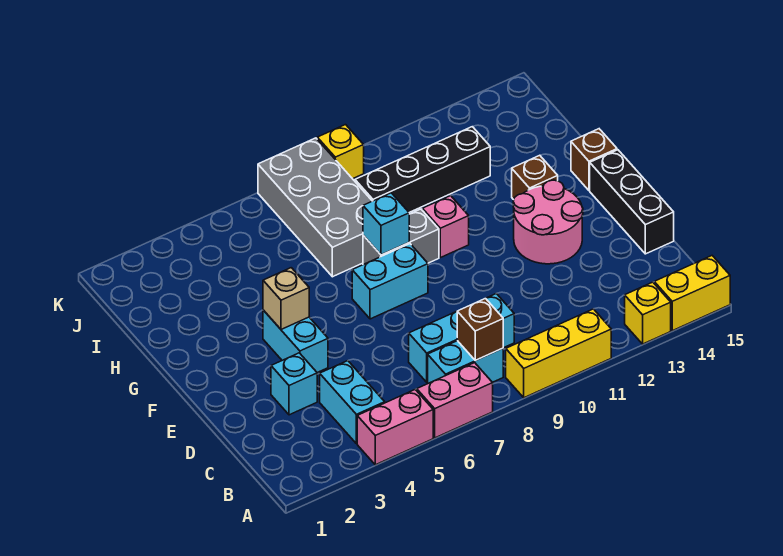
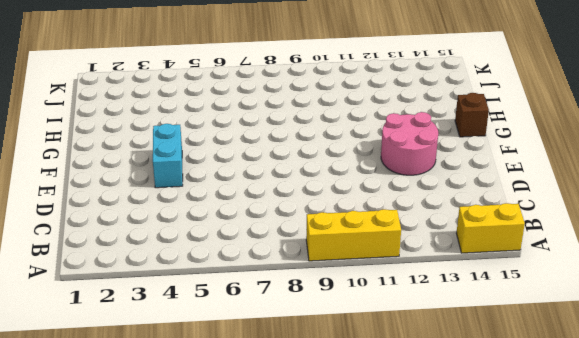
none -> pink 1x2 brick [357,390,433,465]
none -> pink 1x2 brick [417,363,493,438]
none -> yellow 1x1 brick [625,282,671,344]

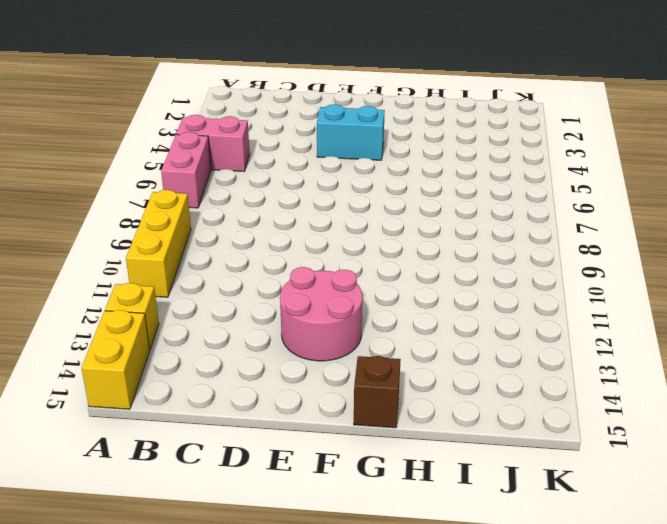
pink 1x2 brick [176,115,250,171] -> pink 1x2 brick turned to [357,390,433,465]
none -> cyan 1x2 brick [320,361,385,444]
none -> cyan 1x2 brick [428,341,503,383]
none -> cyan 1x3 brick [409,294,514,382]

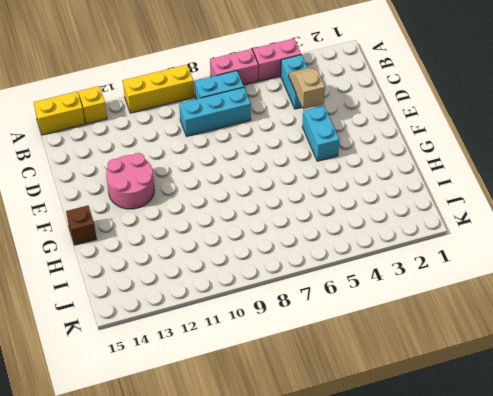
tan 1x2 slope [289,68,325,109] -> none
none -> cyan 1x1 brick [271,353,317,415]
none -> black 1x3 brick [590,150,674,254]
none -> cyan 1x2 brick [352,244,428,319]

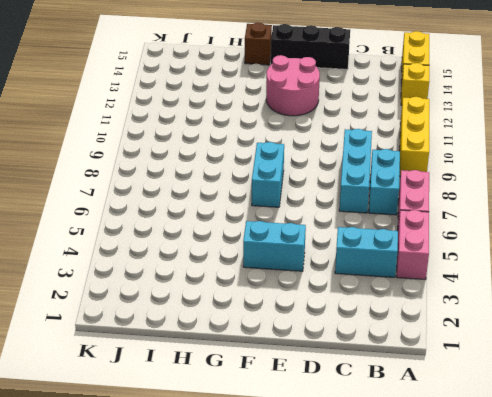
none -> cyan 1x1 brick [271,353,317,415]
none -> grey 1x2 brick [363,209,439,265]
none -> pink 1x1 brick [422,196,469,258]

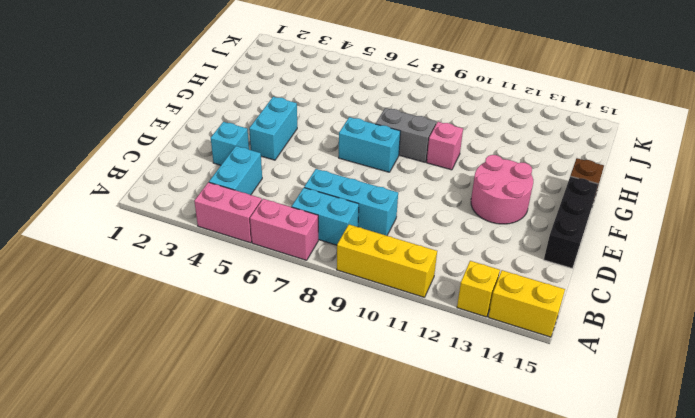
none -> brown 1x1 brick [512,155,558,200]
none -> grey 2x4 brick [258,138,372,277]
none -> black 1x4 brick [355,127,490,212]

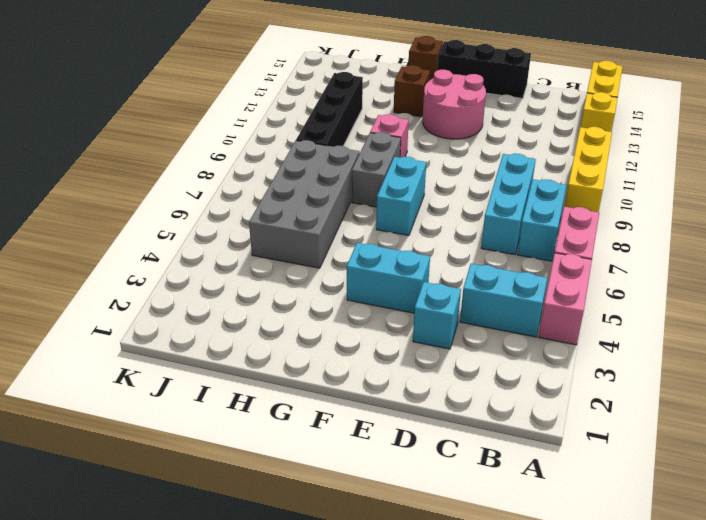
grey 2x4 brick [249,140,359,268] -> grey 2x4 brick turned to [258,138,372,277]
none -> yellow 1x1 brick [317,125,364,179]
none -> brown 1x1 brick [457,298,503,360]
none -> tan 1x1 brick [263,268,309,329]

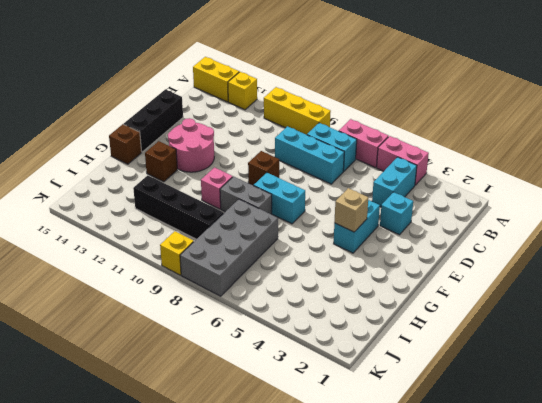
brown 1x1 brick [248,151,279,186] -> brown 1x1 brick moved to [457,298,503,360]
none -> cyan 1x1 brick [363,193,409,255]

